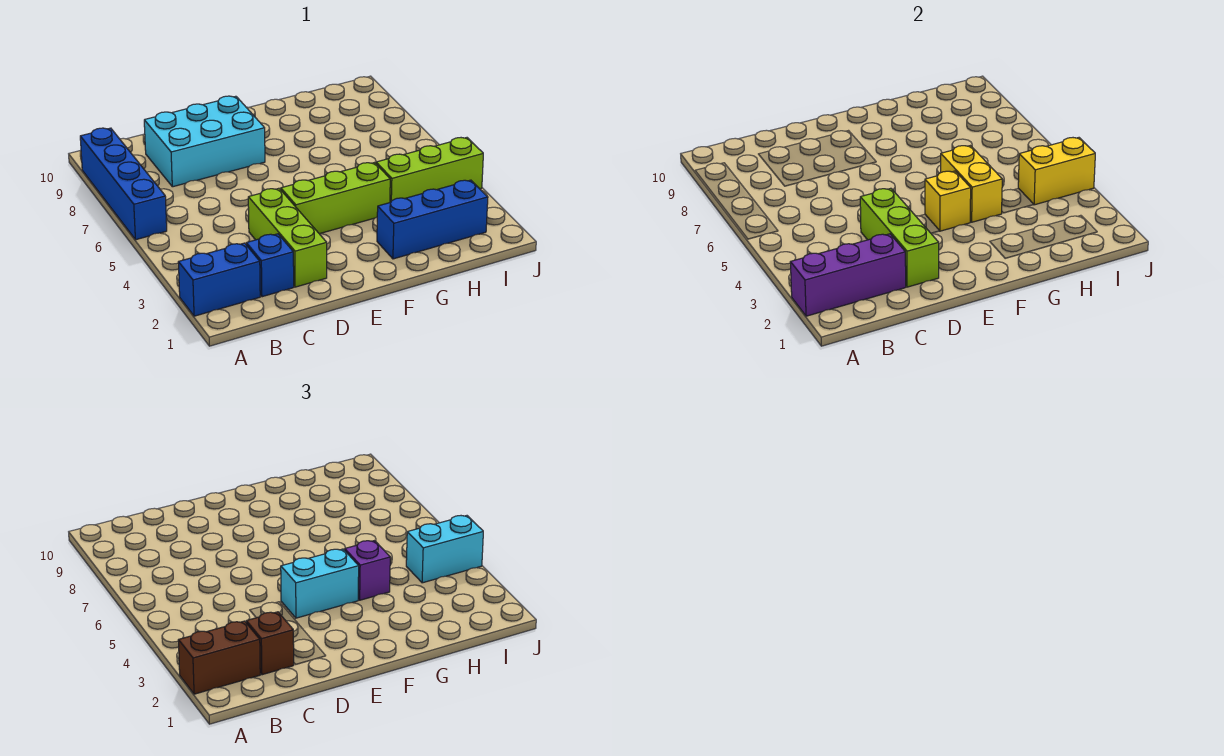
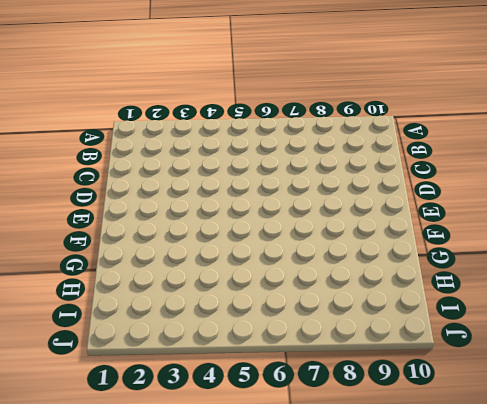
none -> blue 1x2 brick [178,243,260,316]
none -> blue 1x4 brick [80,128,167,240]
none -> blue 1x1 brick [246,234,294,297]

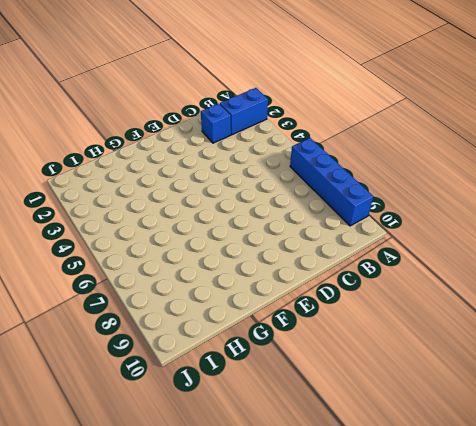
none -> cyan 2x3 brick [144,96,265,187]
none -> lime 1x3 brick [248,188,327,287]
none -> lime 1x3 brick [281,163,390,234]

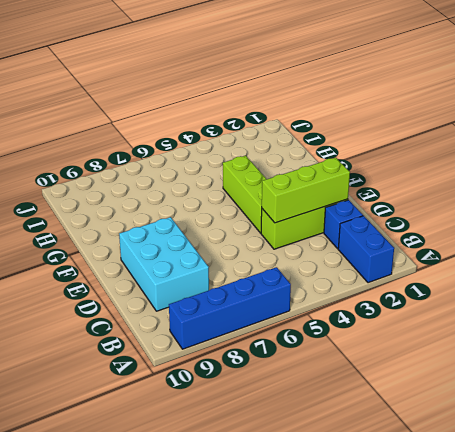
none -> blue 1x3 brick [377,180,488,259]
none -> lime 1x3 brick [376,138,483,202]
none -> purple 1x3 brick [790,234,906,316]

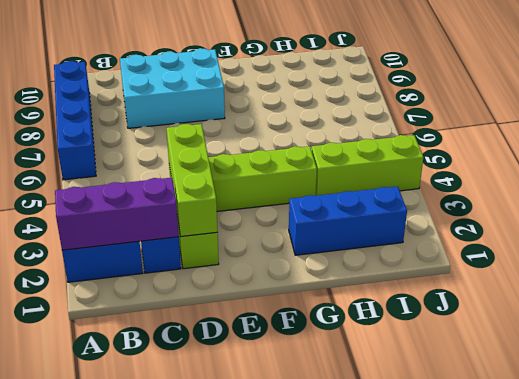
none -> yellow 1x1 brick [925,171,971,231]
none -> yellow 1x2 brick [941,146,1002,222]
none -> yellow 1x2 brick [1018,138,1095,205]

